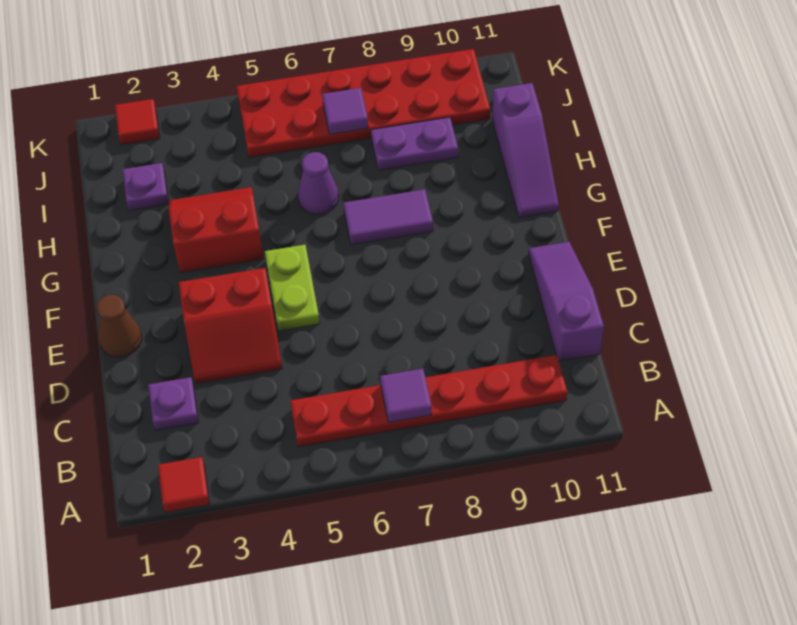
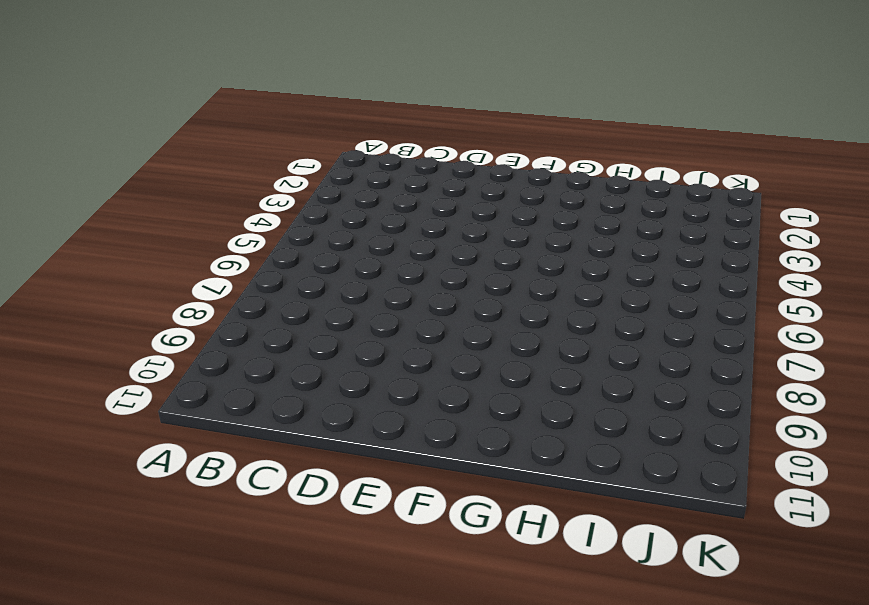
none -> red 1x1 tile [158,457,210,512]
none -> red 1x6 plate [290,355,567,447]
none -> purple 1x1 plate [148,377,199,430]

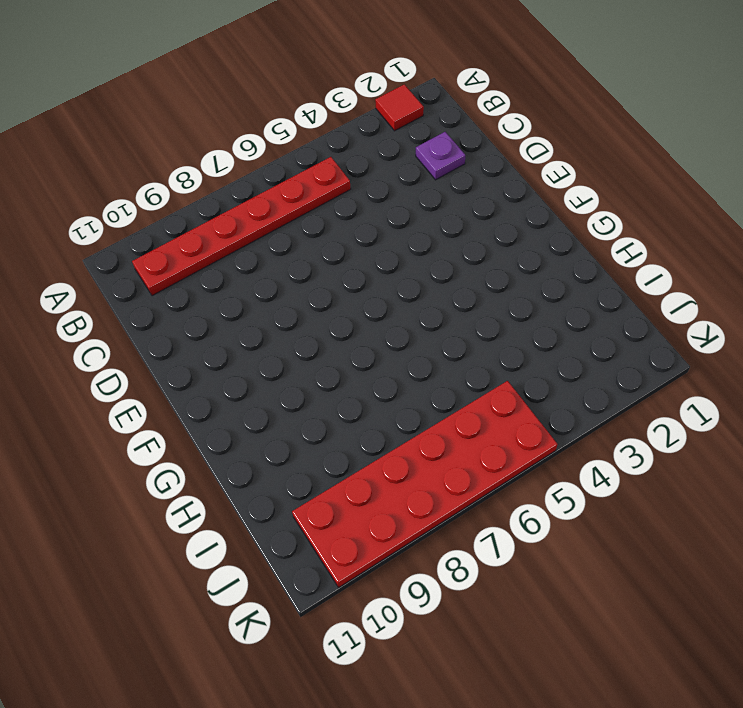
none -> purple 1x3 slope [529,242,604,361]
none -> red 2x2 slope [179,268,282,384]
none -> brown 1x1 cone [97,295,142,357]

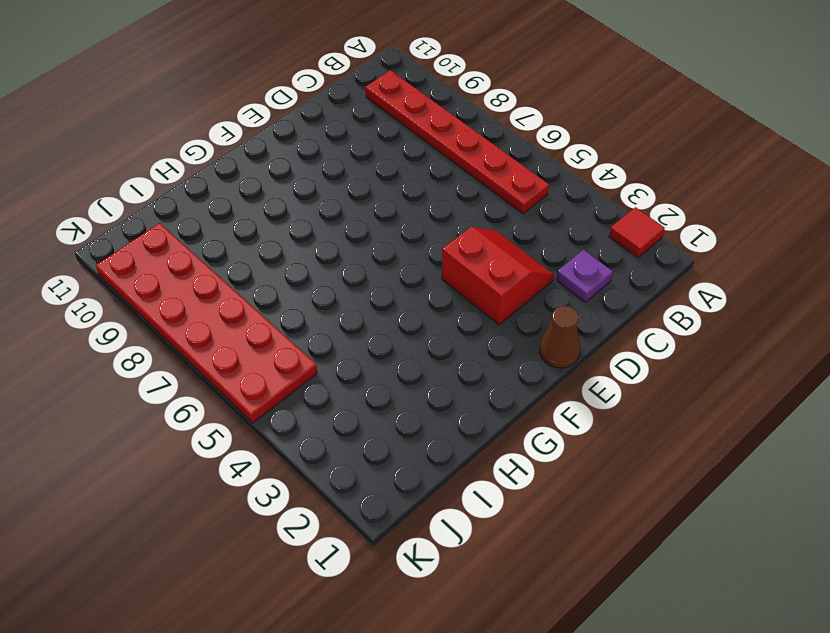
none -> purple 1x3 slope [529,242,604,361]
none -> lime 1x2 plate [265,245,320,331]
none -> red 2x2 slope [169,187,264,273]

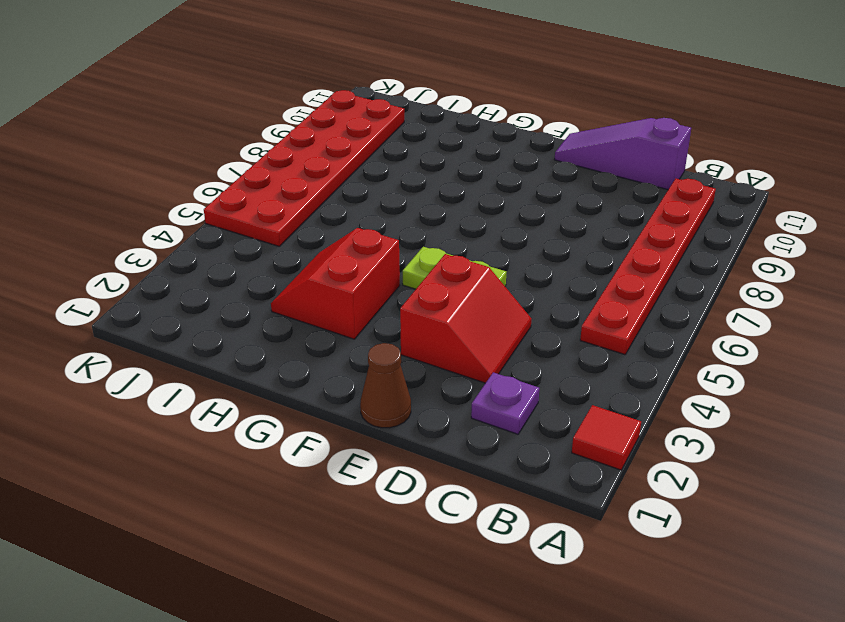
none -> purple 1x2 tile [343,189,433,245]
none -> purple 1x3 slope [492,83,559,217]
none -> purple 1x1 cone [298,152,339,214]

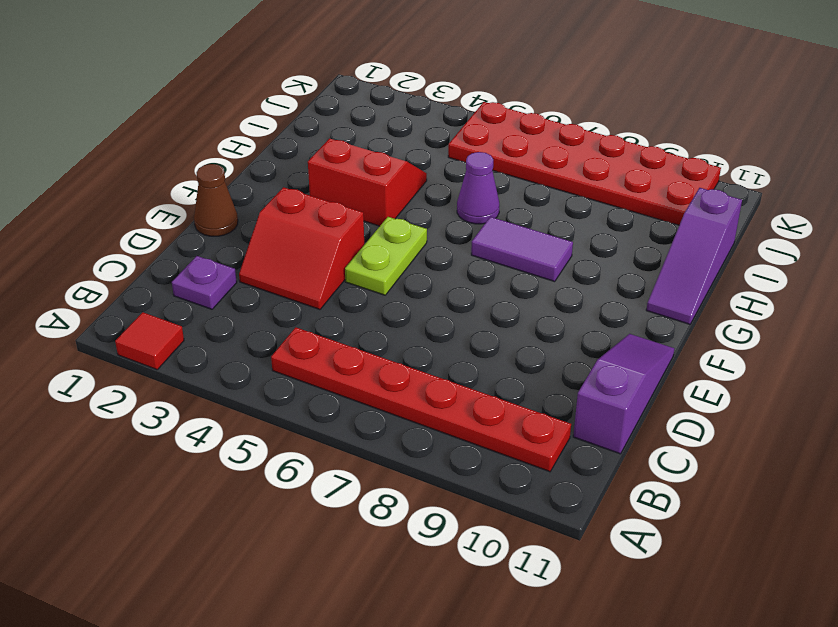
none -> purple 1x1 plate [123,163,169,211]
none -> purple 1x2 plate [371,117,458,171]
none -> red 1x1 tile [115,99,160,145]

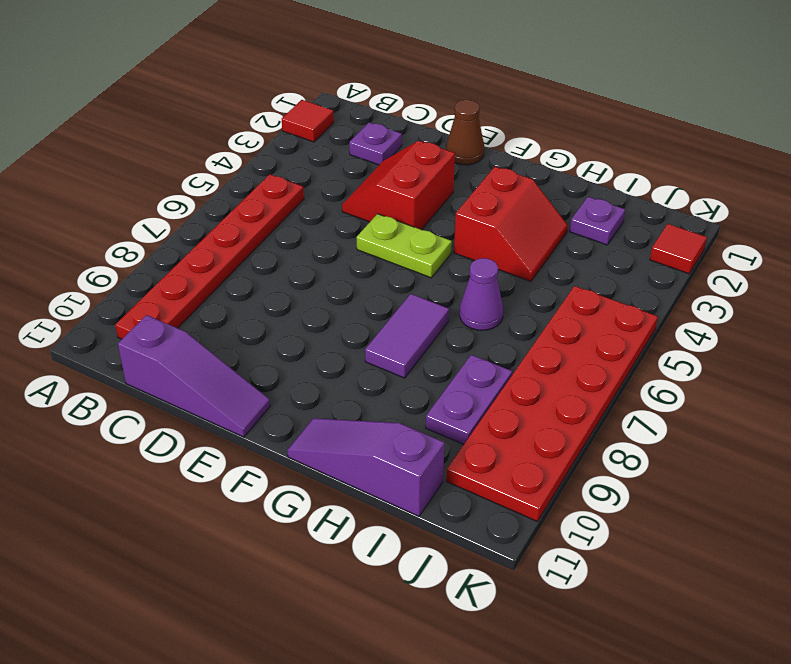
none -> purple 1x1 tile [380,369,432,422]
none -> purple 1x1 tile [322,88,368,134]

